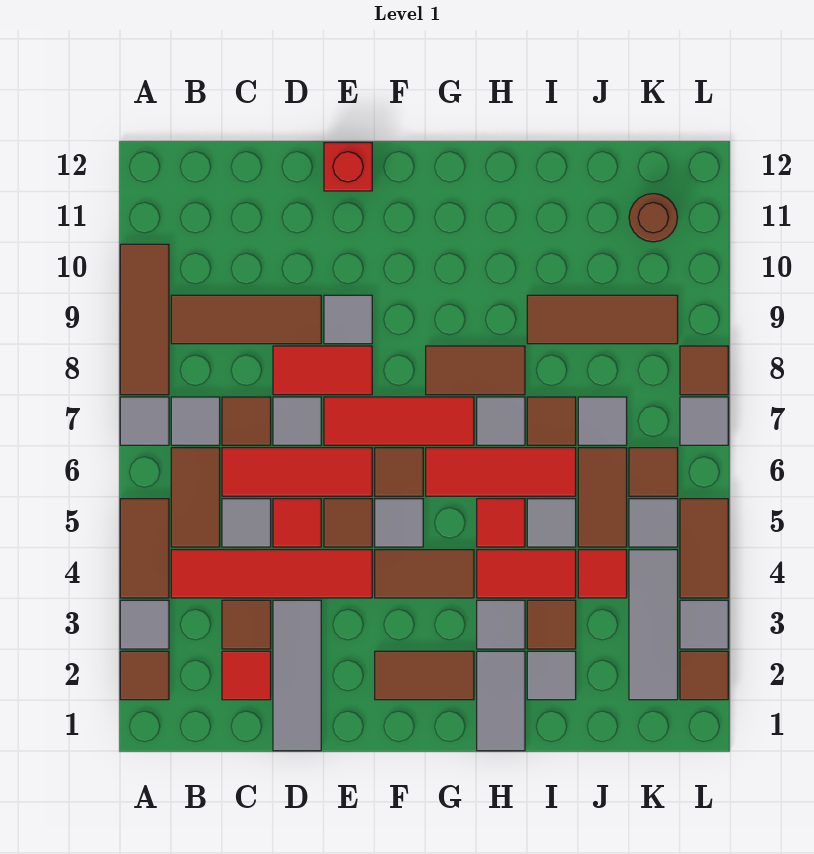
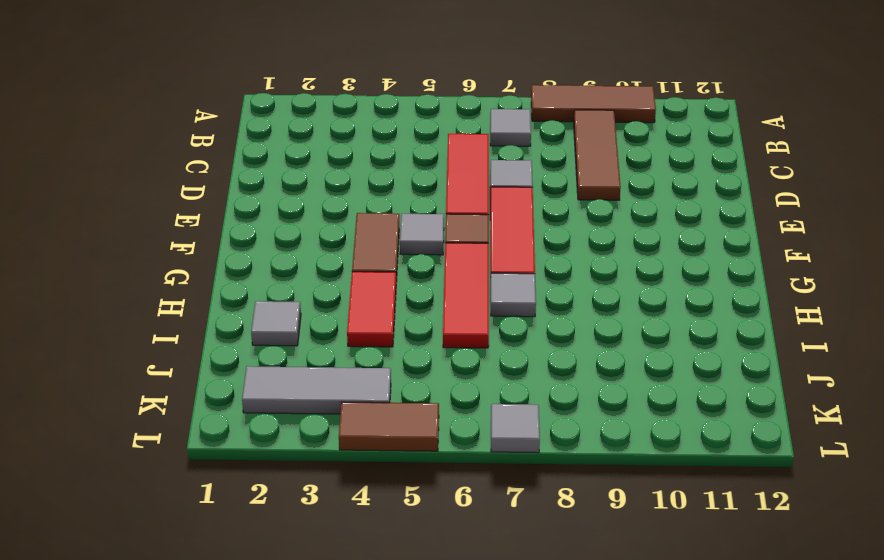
none -> brown 1x1 tile [120,651,169,700]
none -> grey 1x1 tile [120,600,169,649]
none -> brown 1x2 tile [120,499,169,598]
none -> grey 1x1 tile [120,397,169,445]

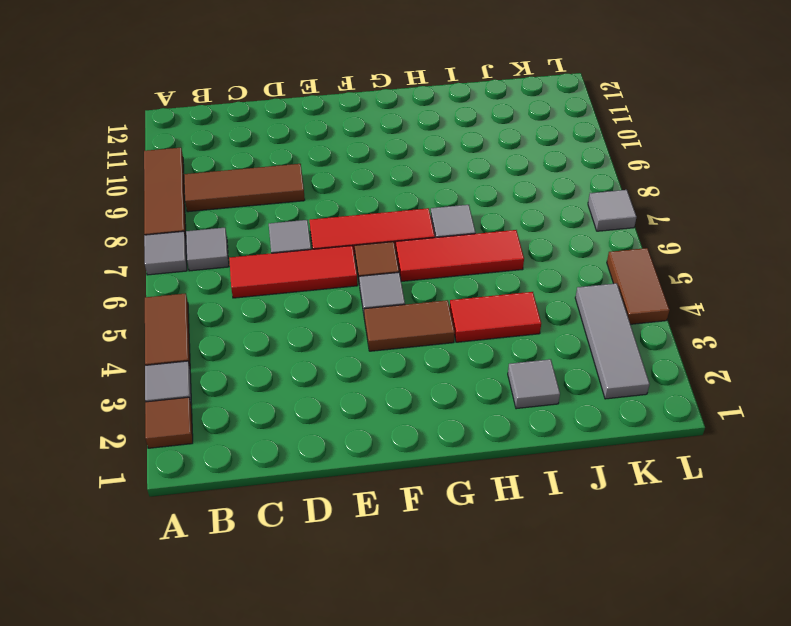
none -> red 1x4 tile [171,550,372,598]
none -> brown 1x2 tile [171,448,220,547]
none -> red 1x1 tile [222,651,271,700]
none -> brown 1x1 tile [222,600,271,649]

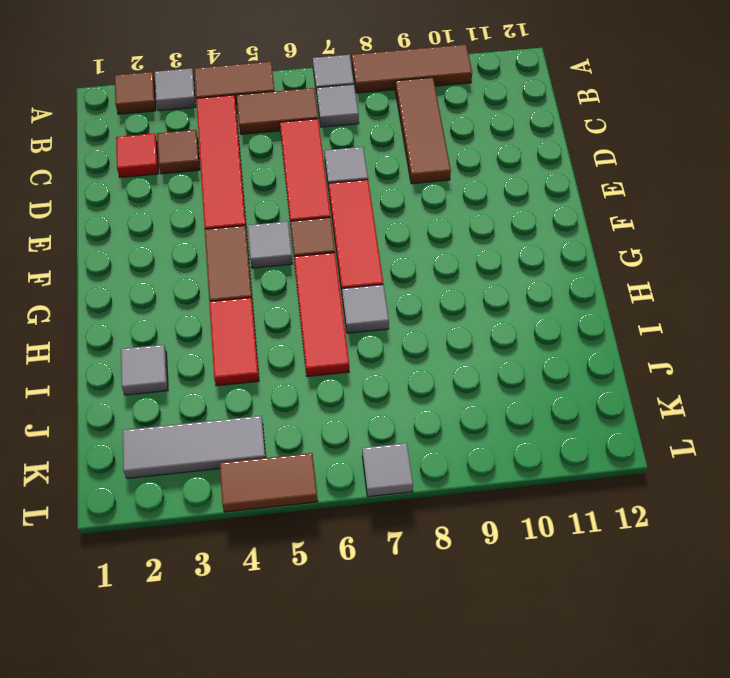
none -> grey 1x1 tile [222,499,271,547]
none -> brown 1x1 tile [222,397,271,445]
none -> grey 1x3 tile [273,600,321,751]
none -> red 1x1 tile [273,499,321,547]

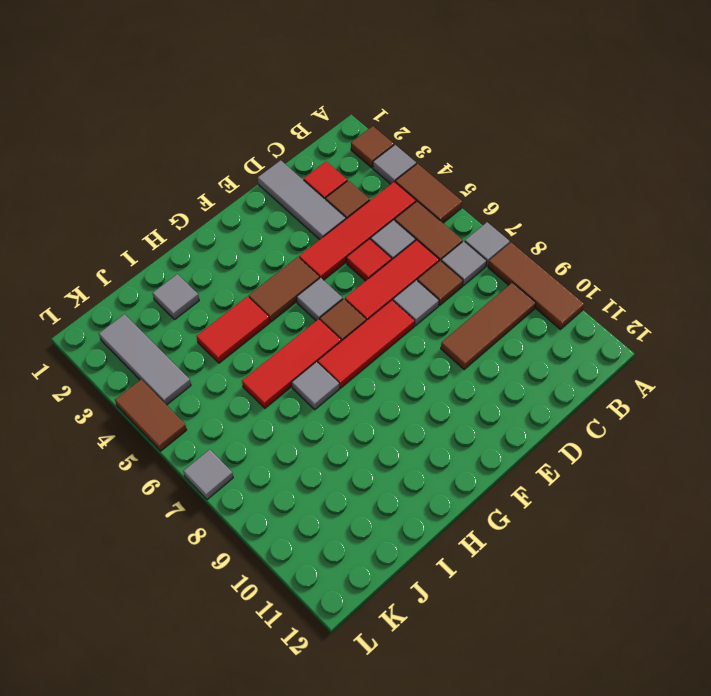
none -> red 1x2 tile [273,346,372,395]
none -> brown 1x1 tile [324,499,372,547]
none -> grey 1x1 tile [324,295,372,344]
none -> red 1x1 brick [324,143,372,191]

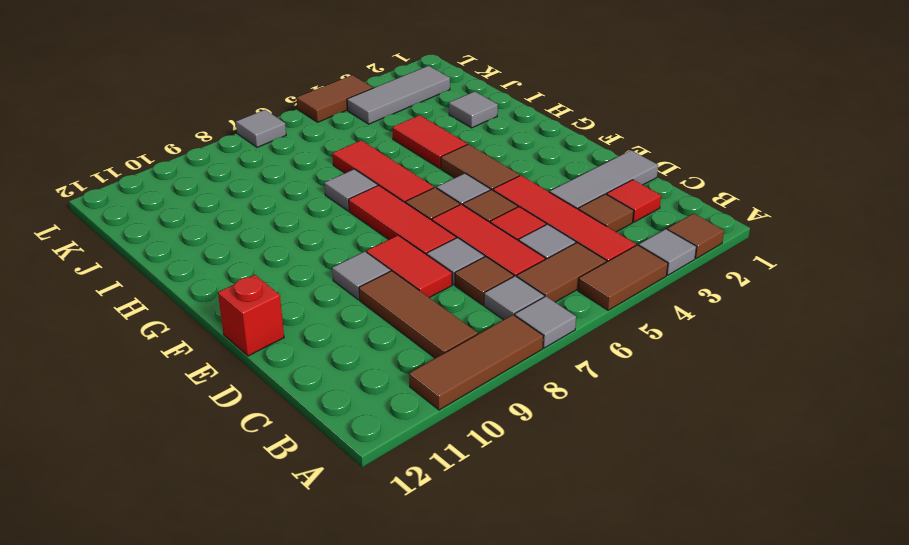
none -> brown 1x2 tile [375,651,474,700]
none -> brown 1x2 tile [426,346,525,395]
none -> grey 1x2 tile [477,651,525,751]
none -> grey 1x1 tile [477,600,525,649]

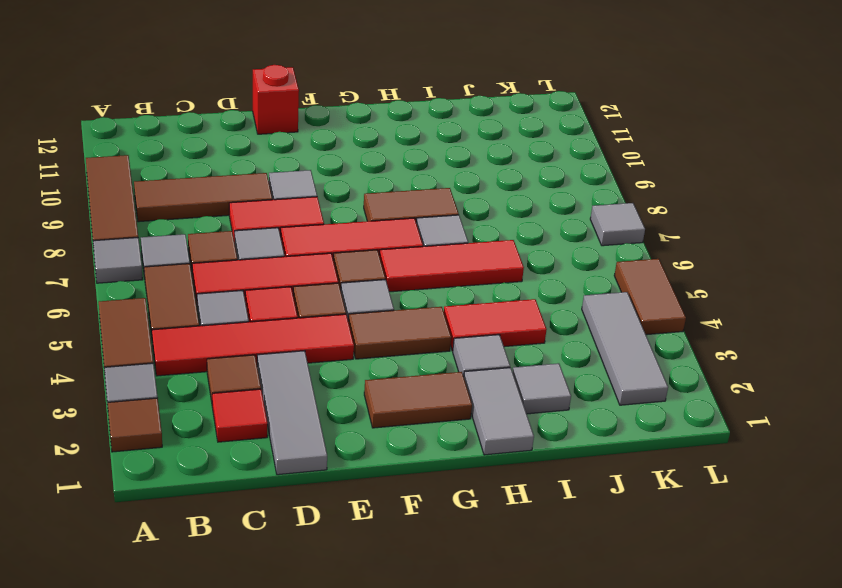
none -> red 1x1 tile [477,499,525,547]
none -> brown 1x1 tile [527,600,576,649]
none -> grey 1x1 tile [527,499,576,547]
none -> brown 1x1 tile [527,397,576,445]

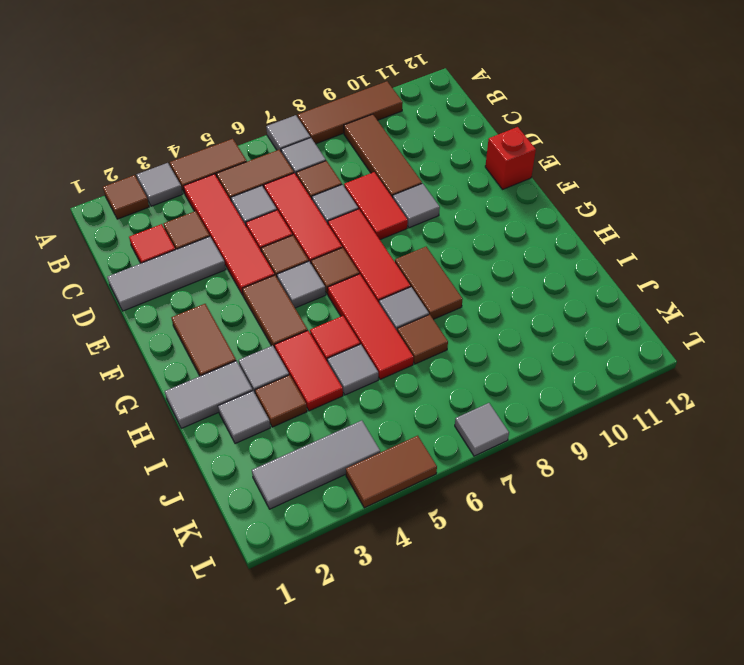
none -> brown 1x3 tile [527,295,678,344]
none -> red 1x1 tile [578,550,627,598]
none -> brown 1x2 tile [578,448,627,547]
none -> grey 1x1 tile [578,397,627,445]

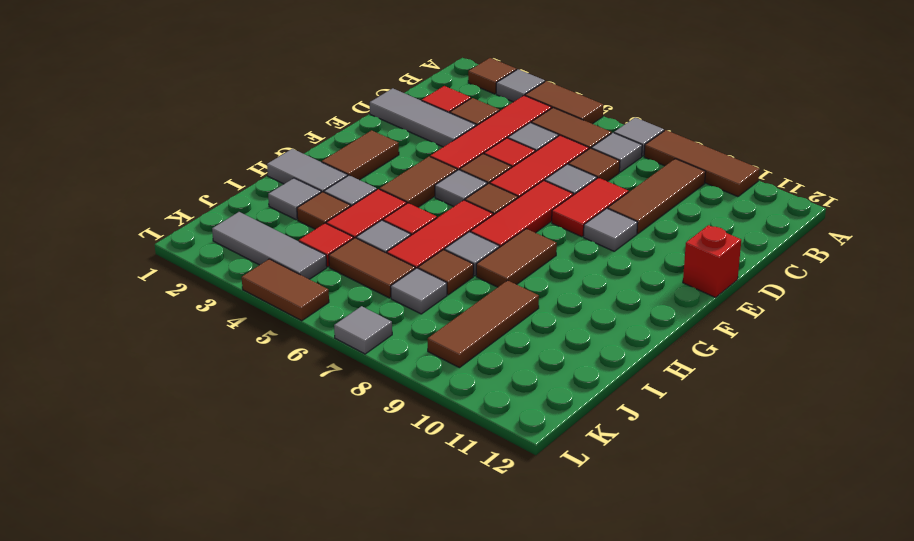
none -> grey 1x1 tile [629,499,678,547]
none -> brown 1x1 tile [629,448,678,496]
none -> brown 1x1 round brick [629,194,678,242]
none -> brown 1x1 tile [680,651,728,700]

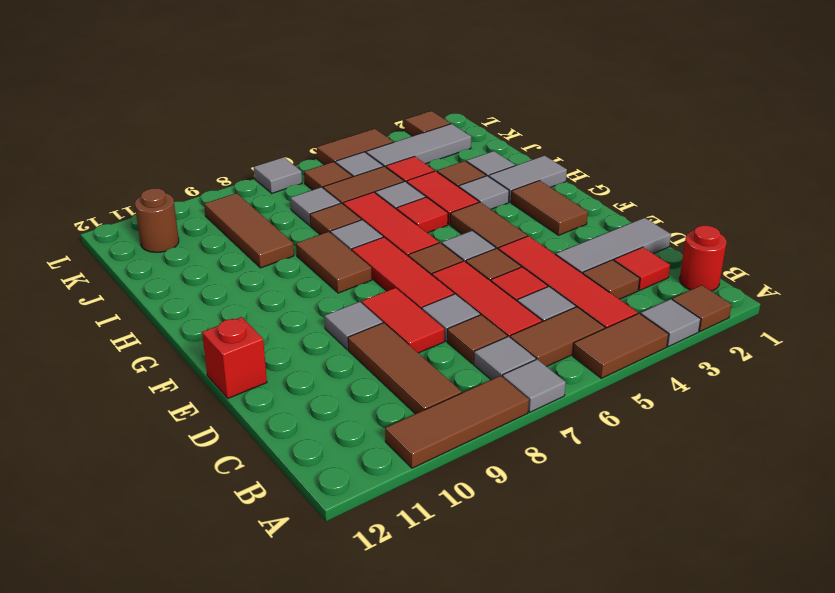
red 1x1 round brick [680,225,726,291] -> none
none -> grey 1x1 tile [680,600,728,649]
none -> brown 1x1 tile [680,346,728,395]

